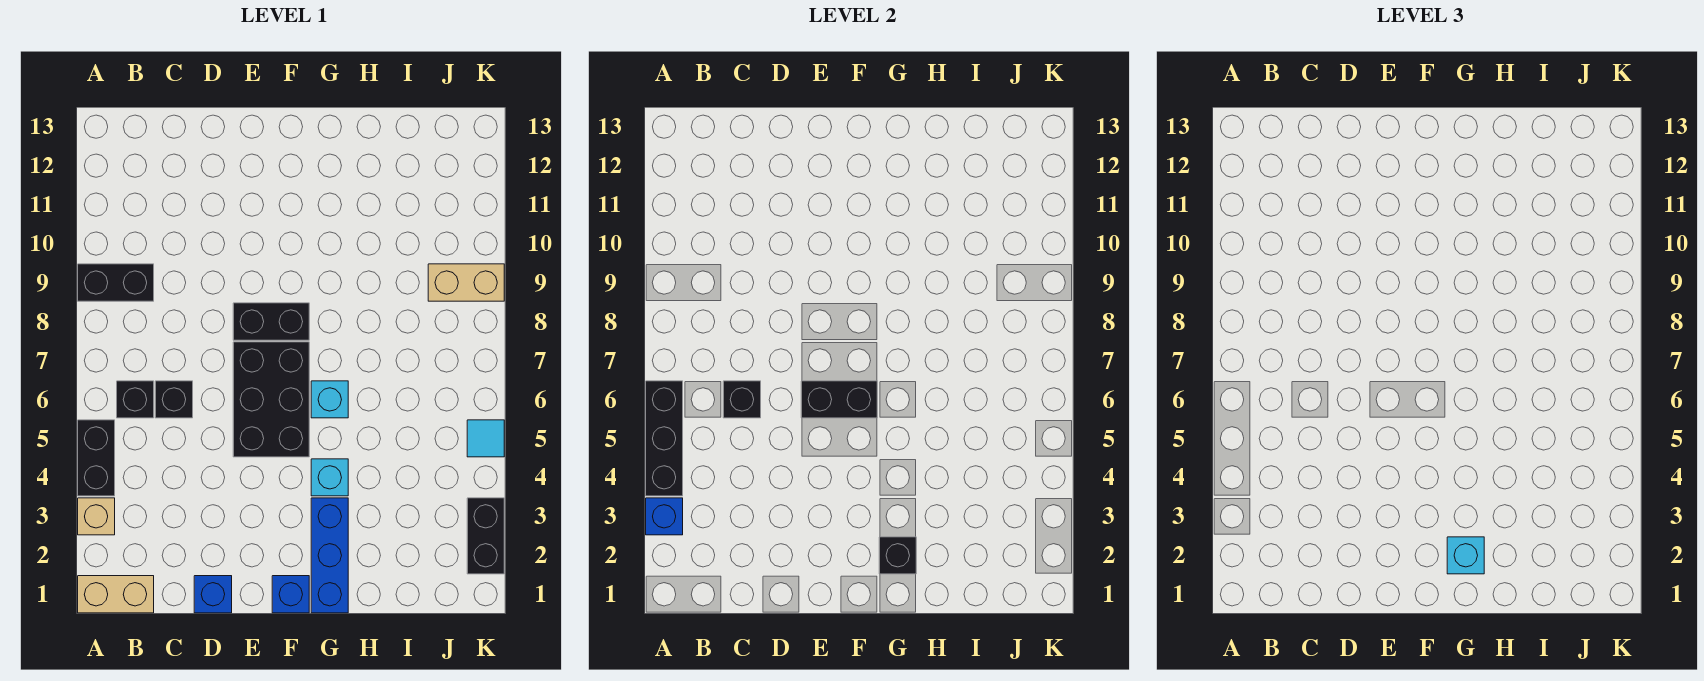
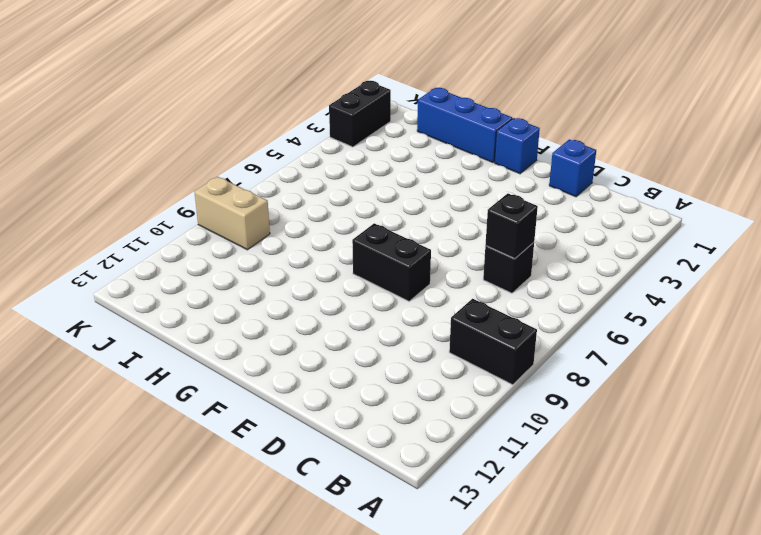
blue 1x3 brick [417,88,512,162] -> blue 1x3 brick turned to [311,498,348,613]
none -> tan 1x2 brick [78,576,154,613]
none -> tan 1x1 brick [78,498,115,535]
none -> black 1x2 brick [78,420,115,496]

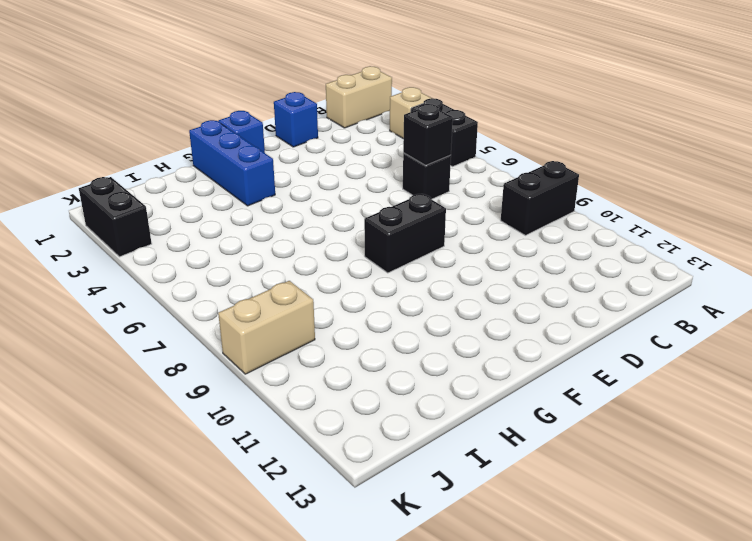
none -> black 1x1 brick [117,381,154,418]
none -> black 2x3 brick [233,342,309,457]
none -> cyan 1x1 brick [311,459,348,496]

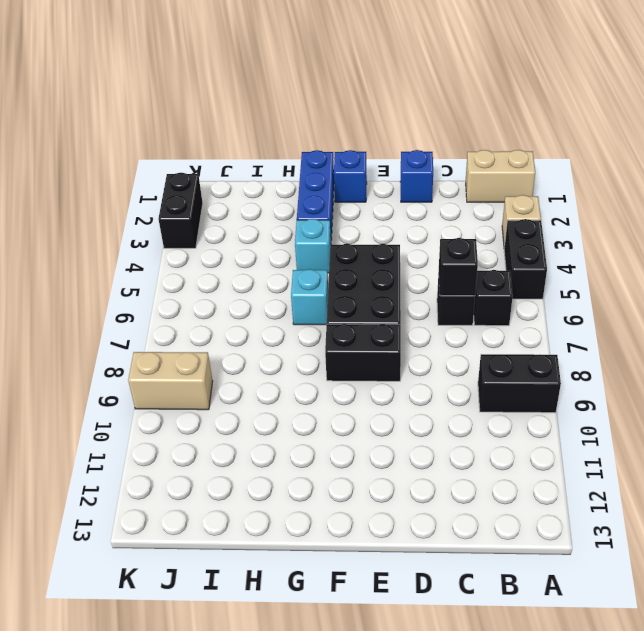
none -> cyan 1x1 tile [467,420,504,457]
none -> blue 1x1 brick [646,498,683,535]
none -> black 1x3 brick [646,381,683,496]

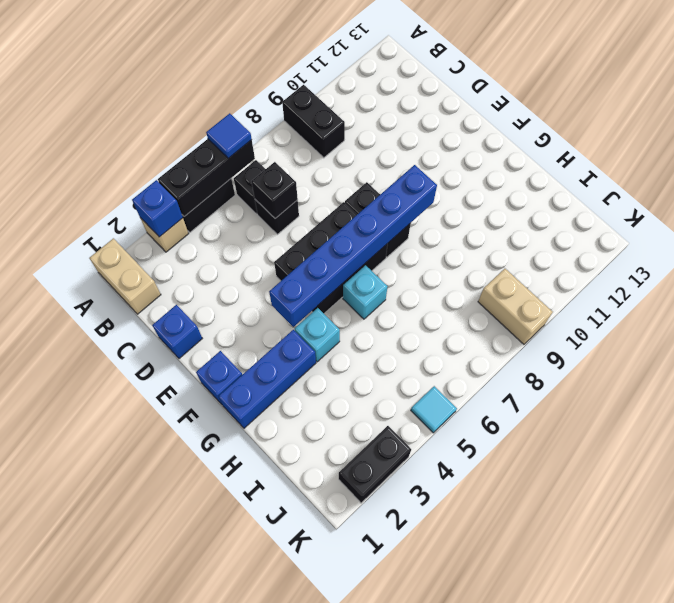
blue 1x1 tile [206,113,252,158] -> none
blue 1x6 brick [269,165,437,327] -> black 1x2 brick [801,381,877,418]
none -> black 1x1 brick [879,537,916,574]
none -> cyan 1x1 brick [1447,537,1484,574]

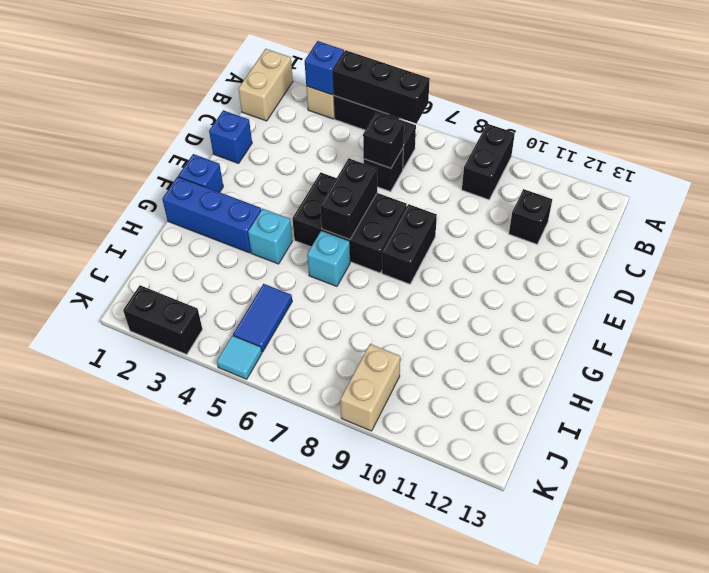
black 1x1 brick [509,189,552,244] -> black 1x1 brick moved to [879,537,916,574]
blue 1x2 tile [233,284,292,352] -> none
none -> cyan 1x1 brick [1447,537,1484,574]

